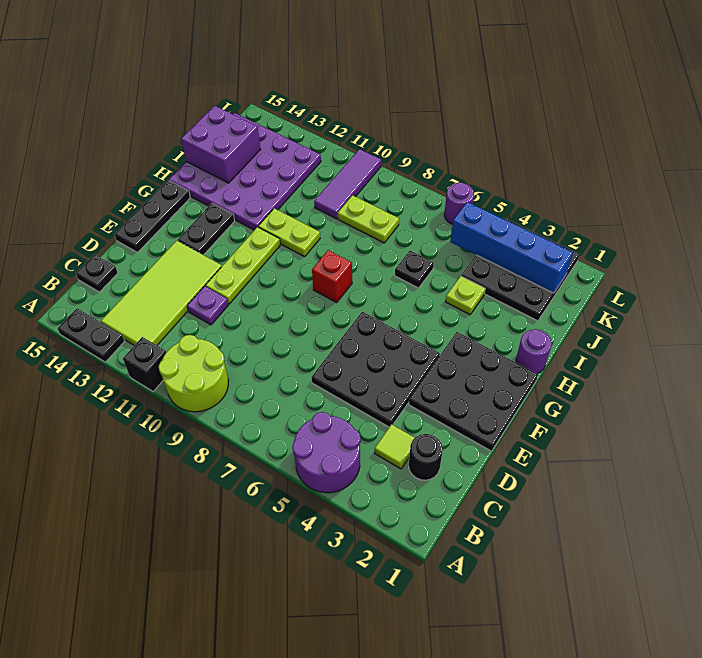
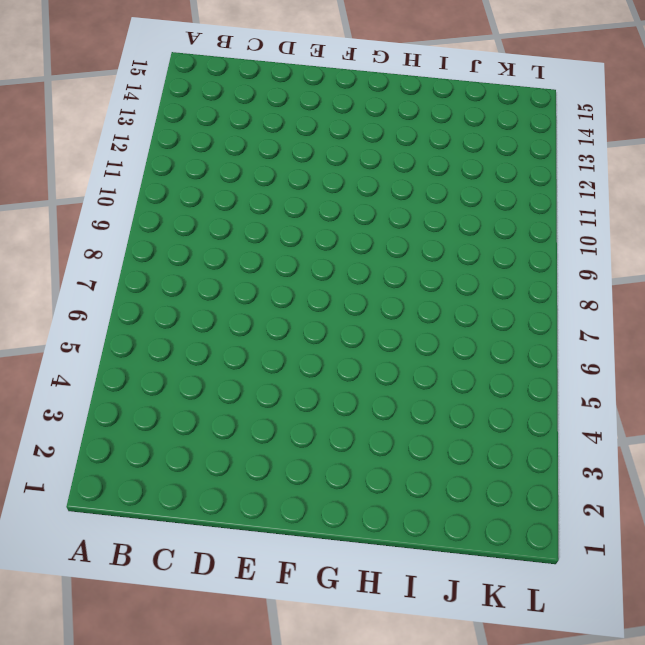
none -> purple 2x2 round brick [292,412,361,493]
none -> lime 2x2 round brick [159,335,228,412]
none -> black 1x1 brick [123,337,166,392]

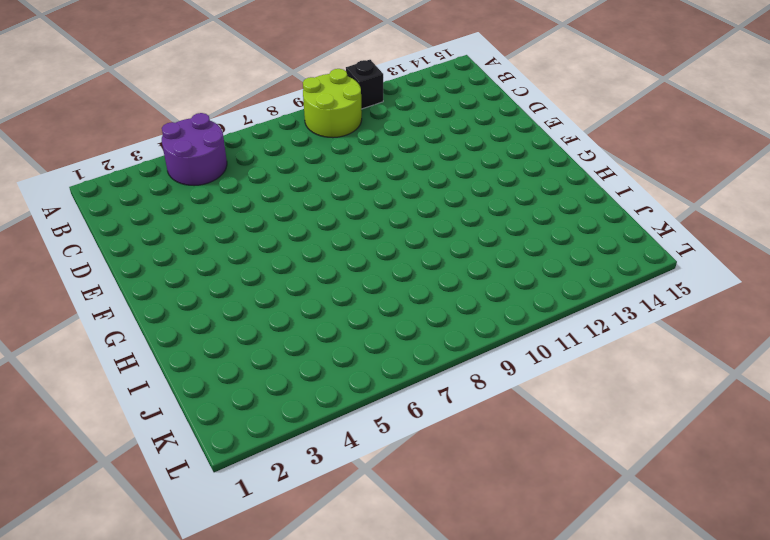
none -> black 1x2 plate [58,308,125,362]
none -> lime 2x4 tile [101,241,222,345]
none -> black 1x1 round brick [409,434,443,480]

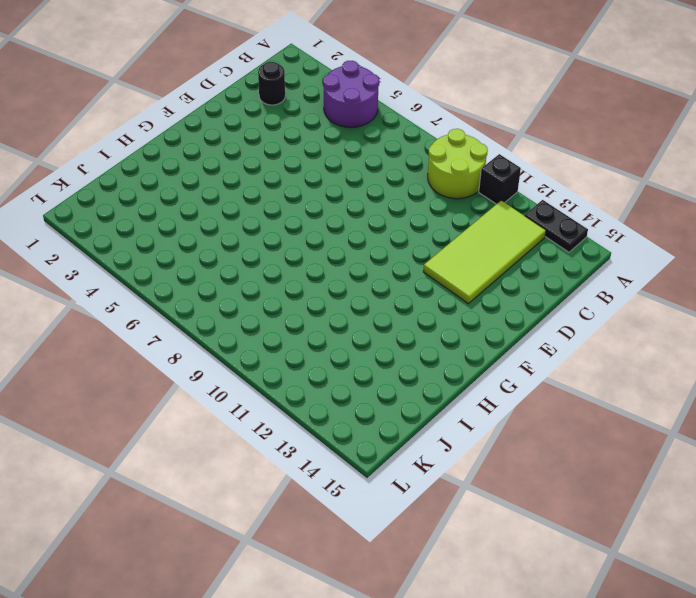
none -> lime 1x1 tile [375,424,415,469]
none -> black 1x1 plate [76,254,118,292]
none -> black 3x3 plate [311,312,440,427]

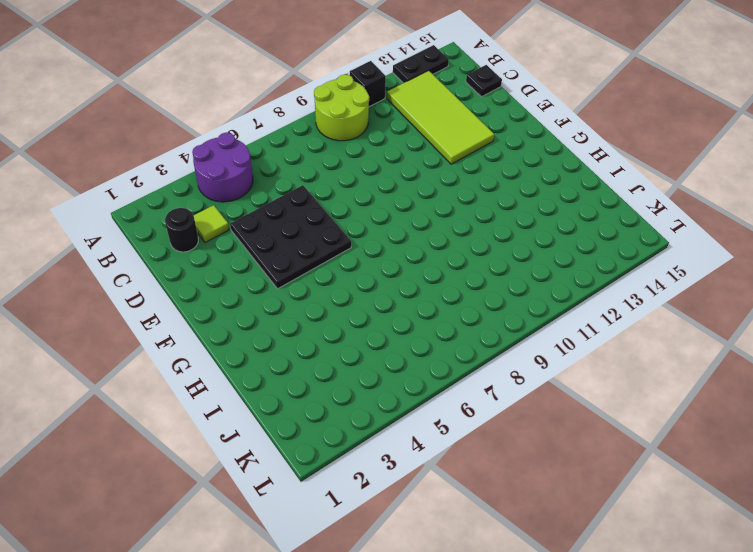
none -> purple 1x1 plate [187,286,228,325]
none -> black 3x3 plate [409,332,538,451]
none -> lime 1x3 plate [206,227,280,304]

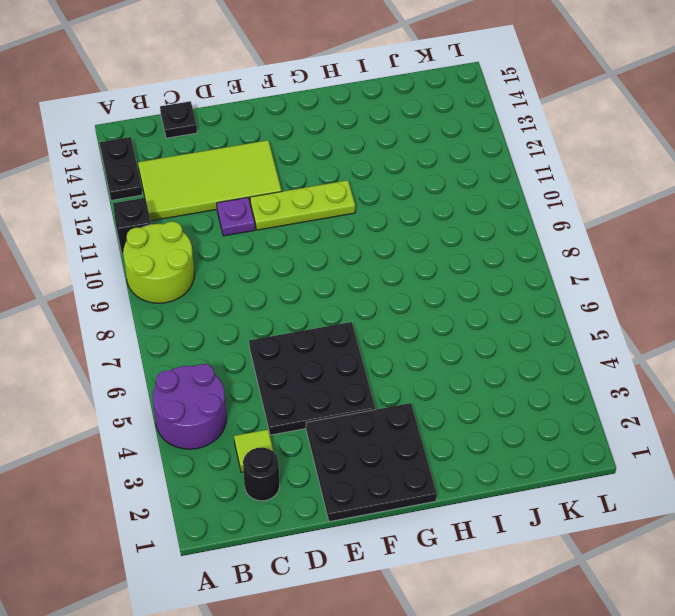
none -> black 1x3 plate [115,180,190,252]
none -> black 1x2 plate [178,203,234,255]
none -> red 1x1 brick [312,250,352,302]

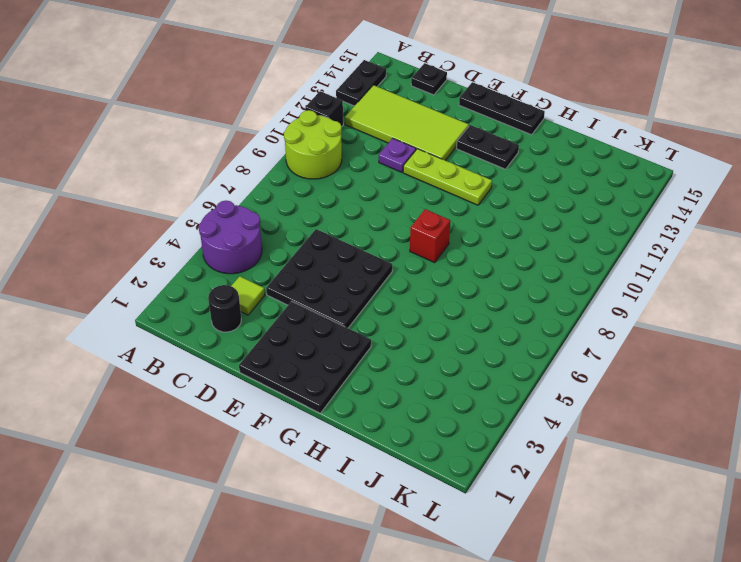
none -> purple 1x1 round brick [516,329,552,374]
none -> lime 1x2 plate [258,208,320,257]
none -> purple 4x4 plate [169,113,321,230]

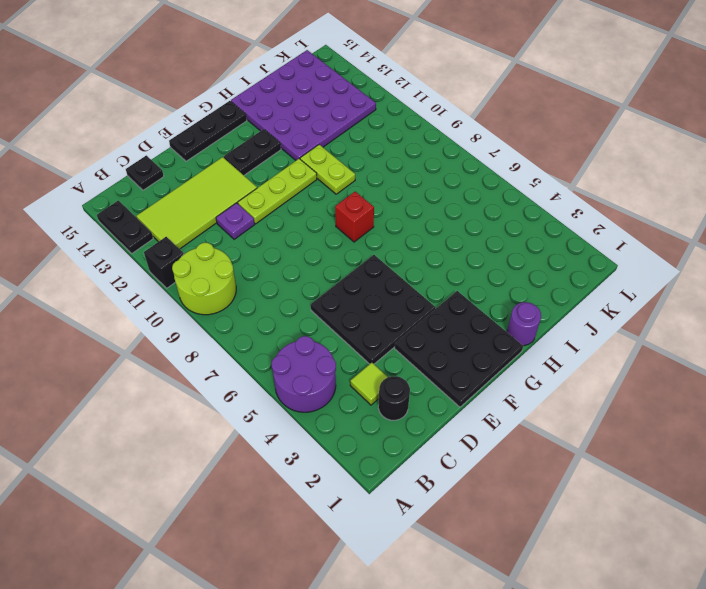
none -> lime 1x1 plate [446,276,485,315]
none -> black 1x1 plate [395,251,434,288]
none -> black 3x3 plate [461,218,579,321]

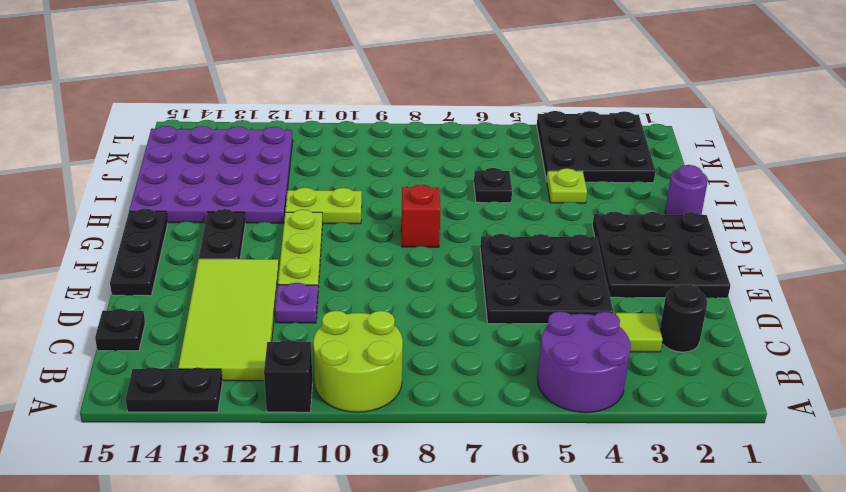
none -> lime 1x2 plate [338,195,399,243]
none -> purple 1x3 tile [314,149,381,219]
none -> purple 1x1 round brick [444,183,474,224]

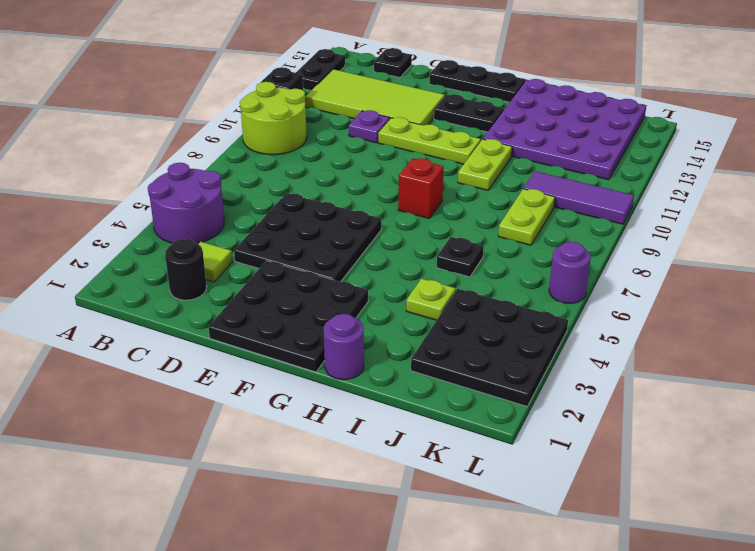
none -> purple 2x2 brick [181,106,261,183]
none -> blue 1x4 brick [451,202,573,293]

